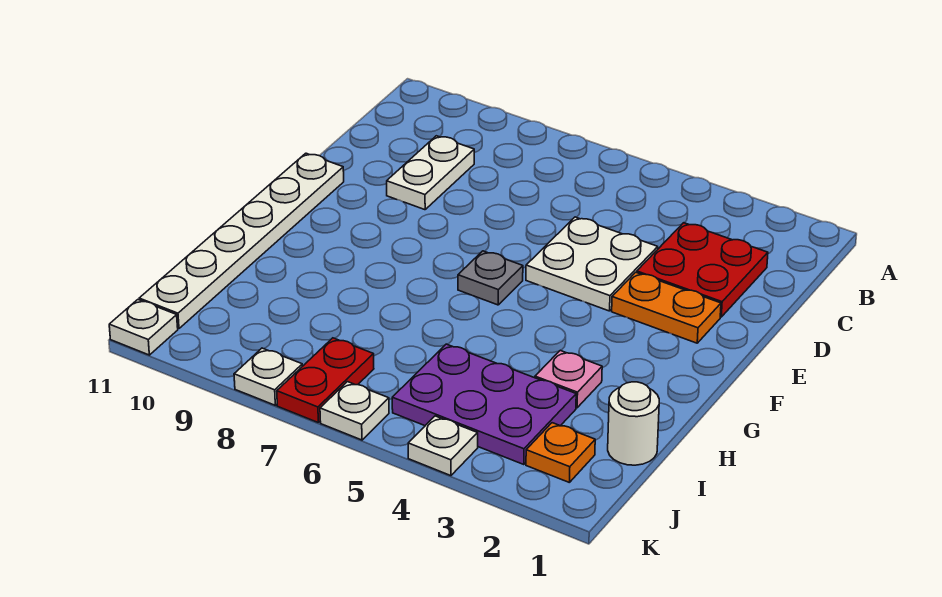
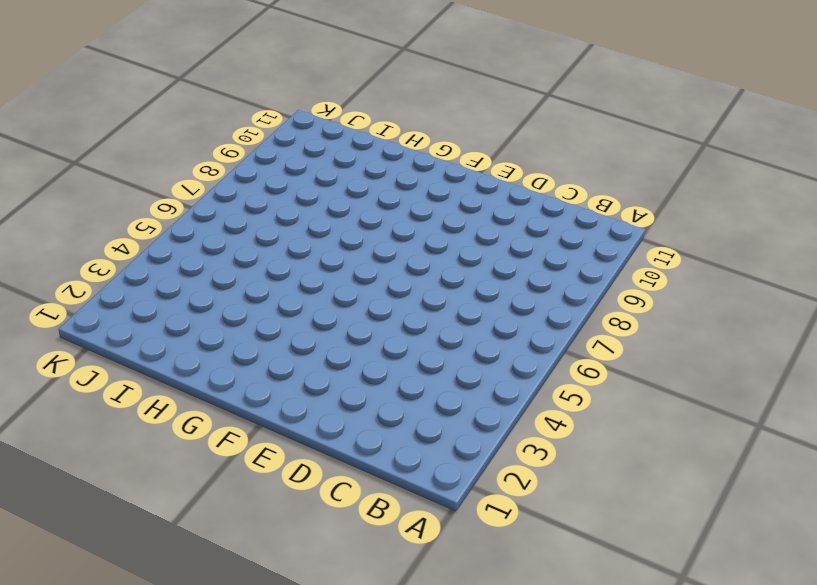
none -> red 2x2 plate [637,223,768,317]
none -> white 1x2 plate [387,136,474,210]
none -> white 2x2 plate [526,217,658,311]

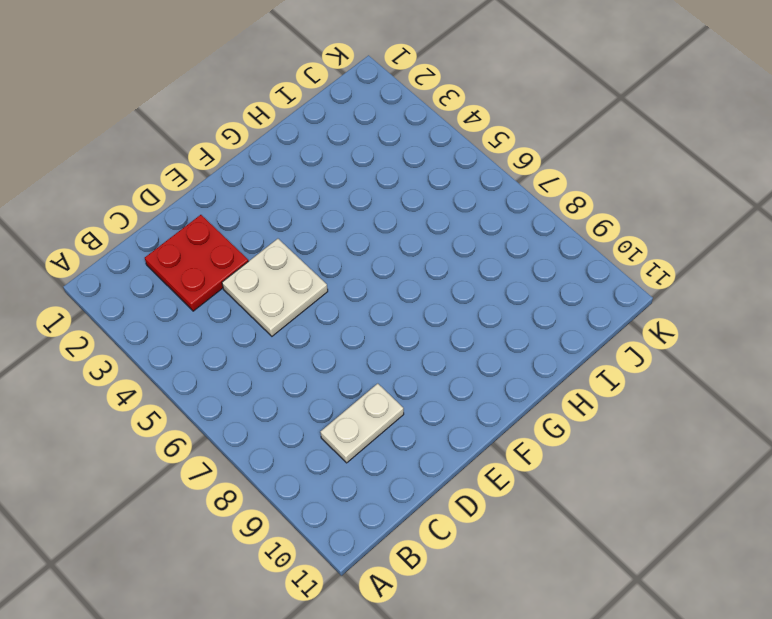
none -> orange 1x2 plate [612,272,721,343]
none -> white 1x6 plate [139,153,344,329]
none -> grey 1x1 plate [458,251,523,305]

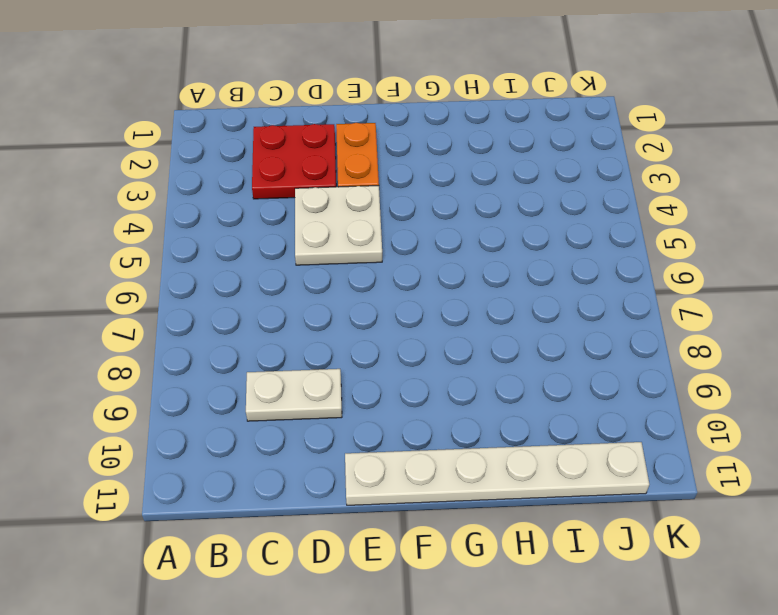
none -> grey 1x1 plate [458,251,523,305]
none -> pink 1x1 plate [535,350,602,408]
none -> white 1x1 round brick [608,382,659,465]

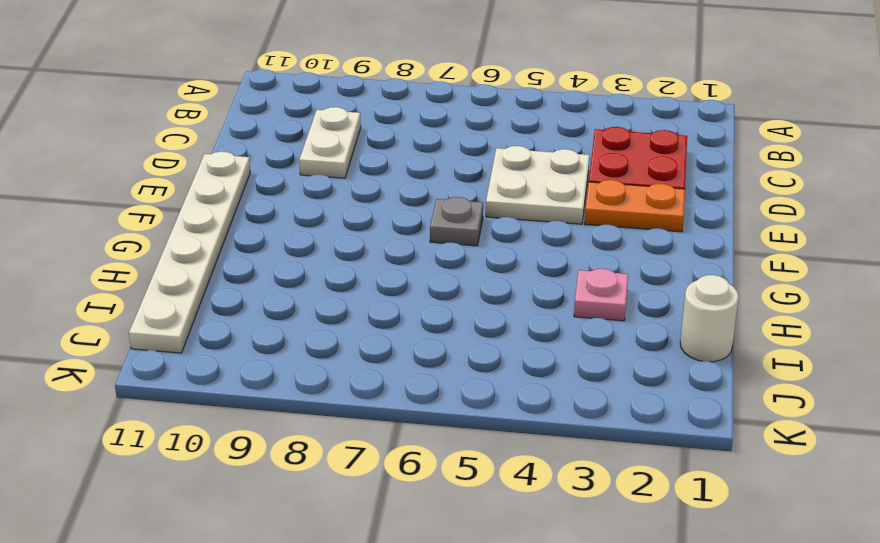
none -> purple 2x3 plate [392,344,576,465]
none -> orange 1x1 plate [526,423,595,482]
none -> red 1x2 plate [277,338,374,422]

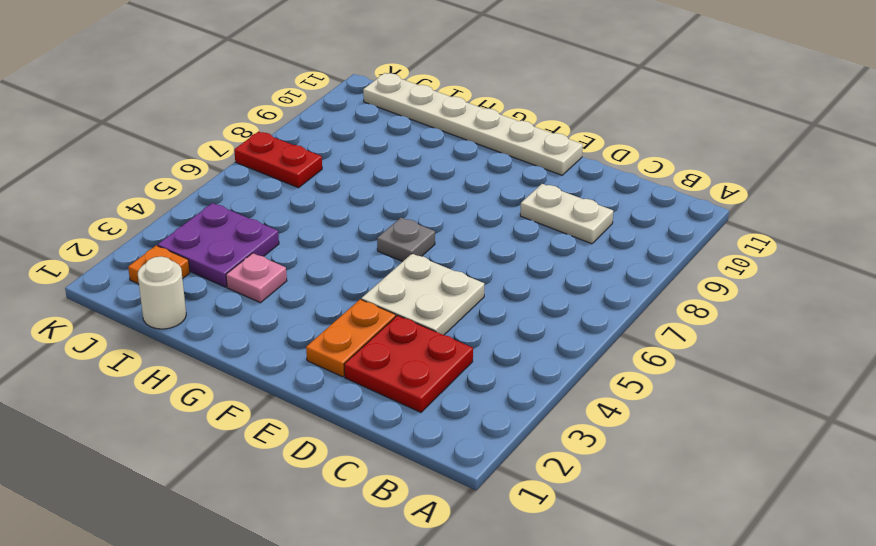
purple 2x2 plate [158,203,279,287] -> purple 2x3 plate [392,344,576,465]
none -> white 1x1 plate [408,416,478,476]
none -> white 1x1 plate [320,382,389,440]
none -> white 1x1 plate [234,348,302,405]

